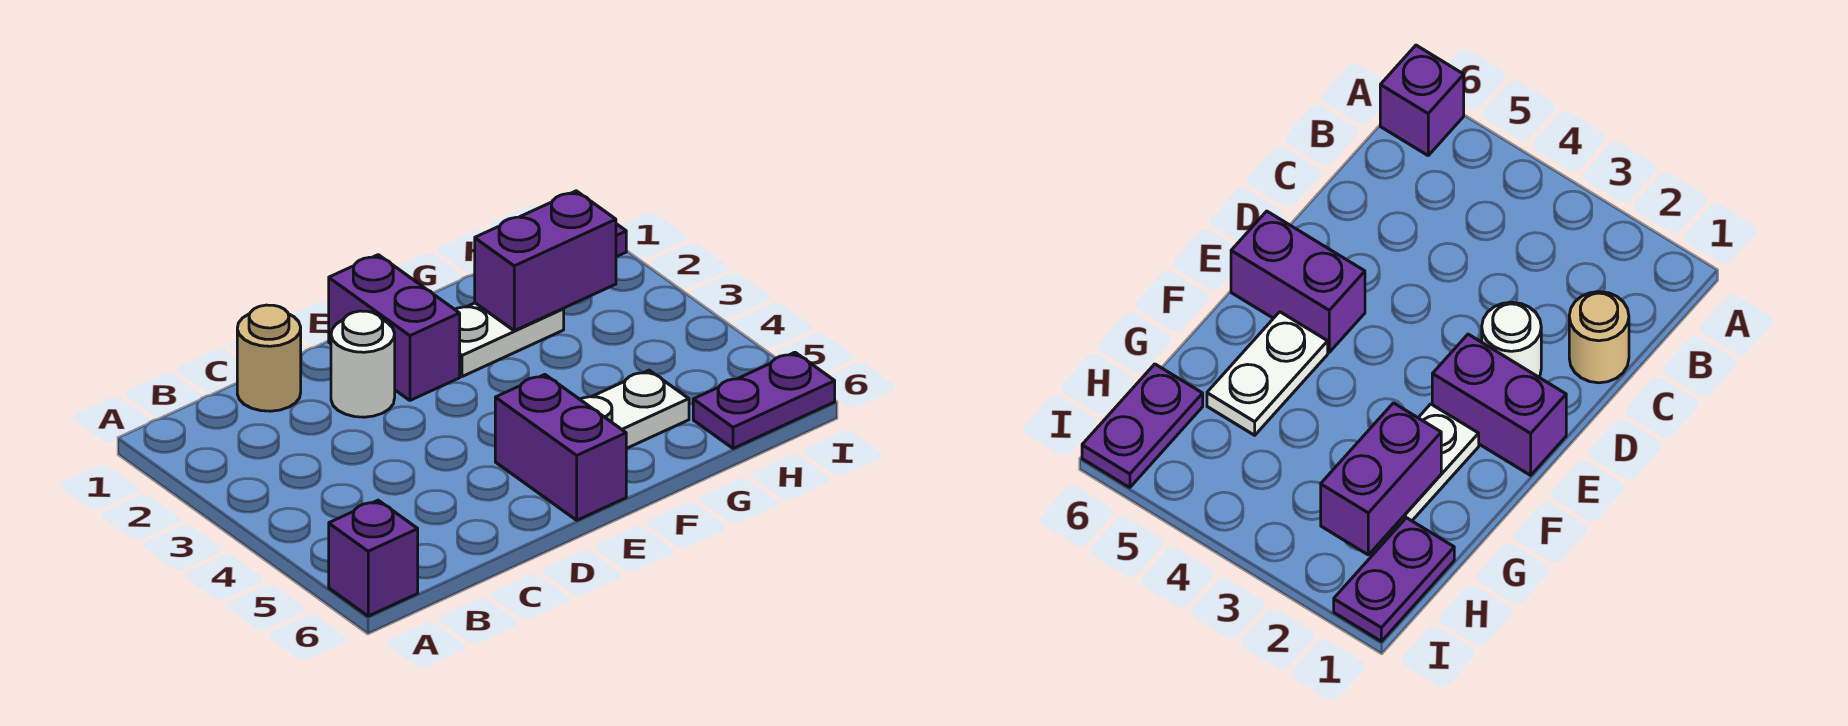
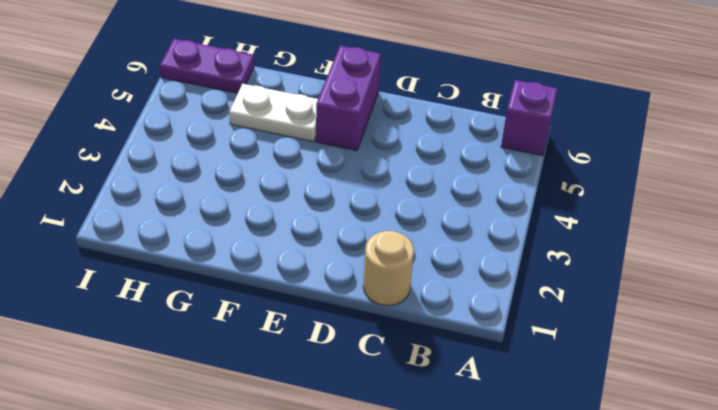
none -> white 1x1 round brick [331,311,395,417]
none -> purple 1x2 brick [329,255,460,400]

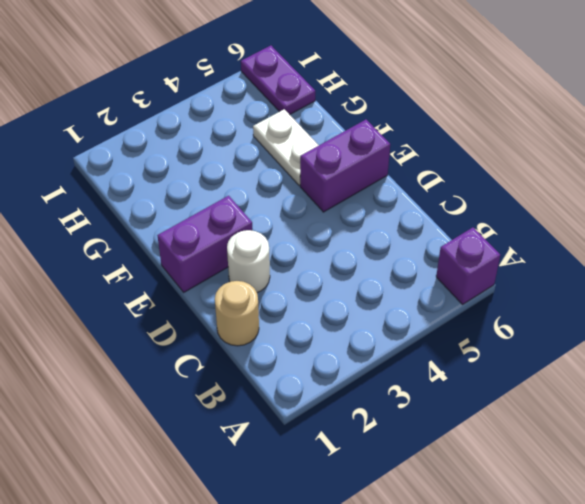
none -> white 1x2 plate [455,303,564,377]
none -> purple 1x2 plate [1334,518,1454,641]

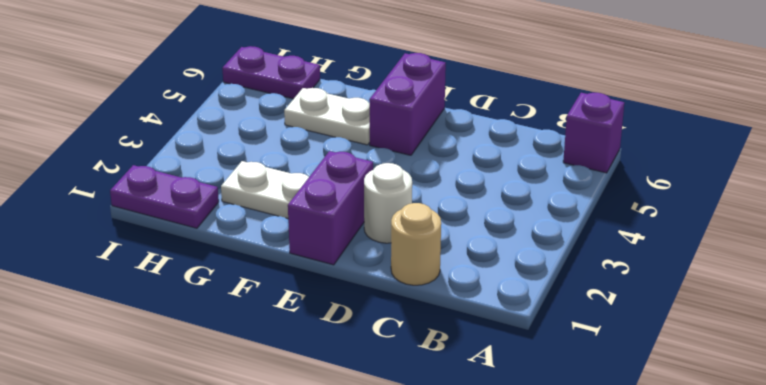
none -> purple 1x2 brick [475,191,616,331]

